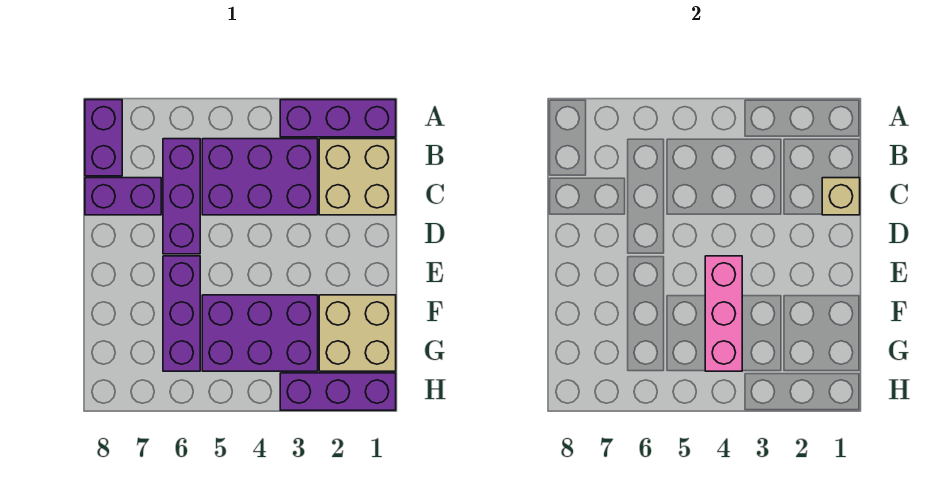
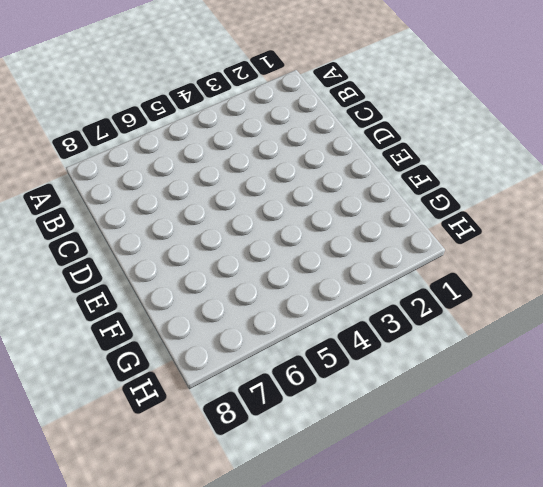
none -> purple 1x3 brick [280,100,396,137]
none -> purple 1x2 brick [85,100,122,176]
none -> tan 2x2 brick [319,139,396,215]

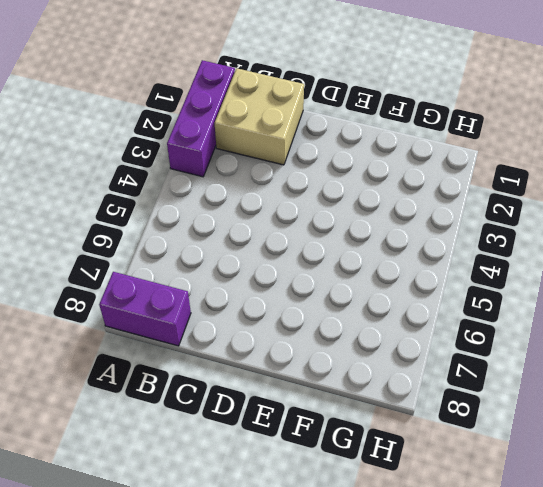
none -> purple 2x3 brick [202,139,318,215]
none -> purple 1x3 brick [163,139,200,254]
none -> purple 1x2 brick [85,178,161,215]

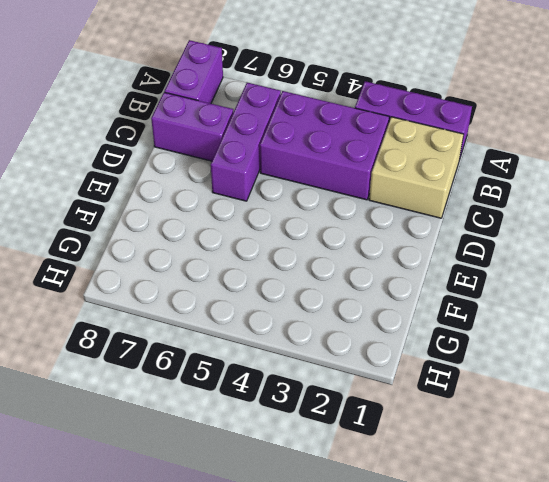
none -> purple 1x3 brick [163,256,200,371]
none -> tan 2x2 brick [319,295,396,371]
none -> purple 2x3 brick [202,295,318,371]

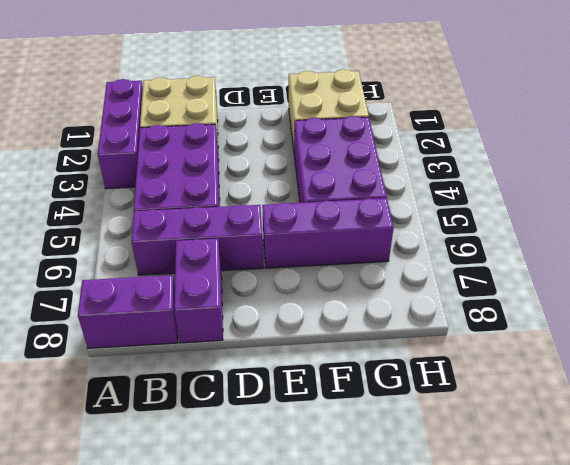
none -> purple 1x3 brick [280,373,396,410]
none -> tan 1x1 brick [822,178,860,215]
none -> pink 1x3 brick [705,256,742,371]

